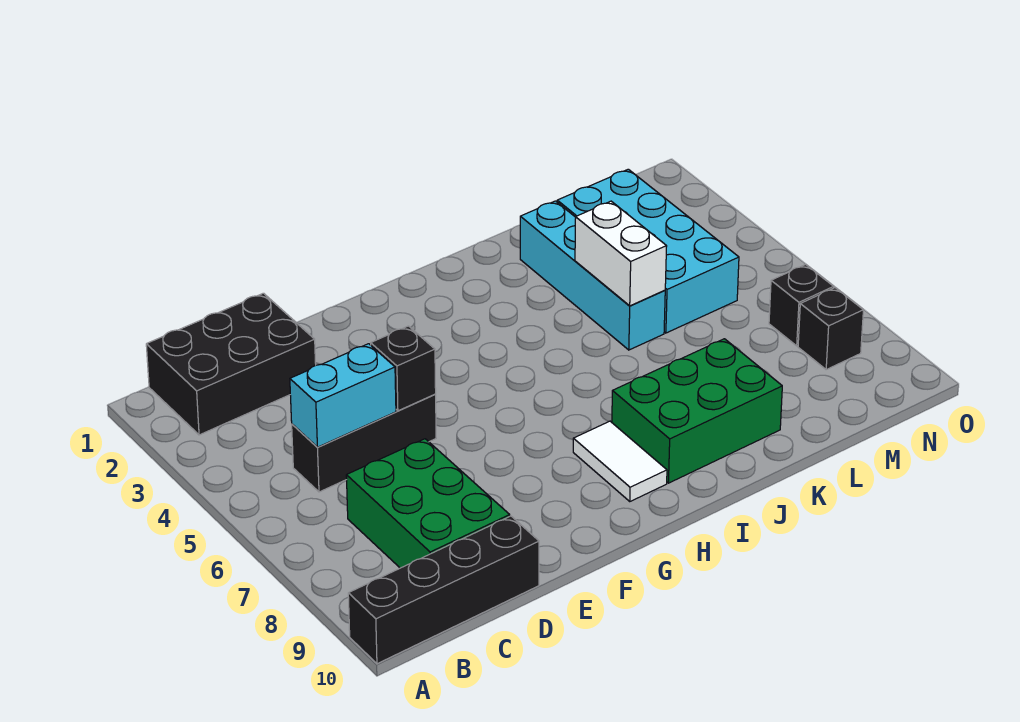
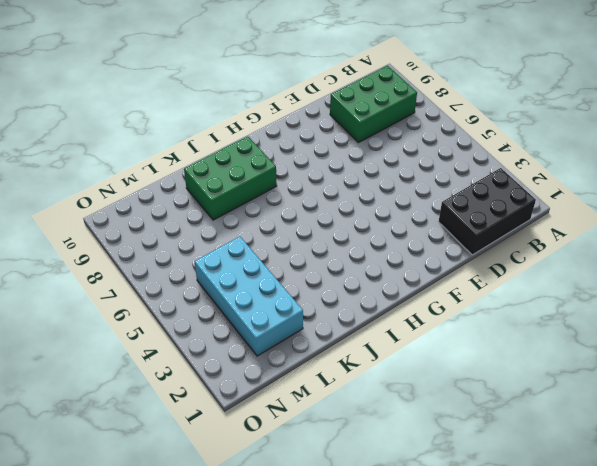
green 2x3 brick [330,66,417,143] -> green 2x3 brick turned to [346,439,510,568]
none -> black 1x4 brick [348,516,539,664]
none -> black 1x3 brick [292,394,436,492]
none -> white 1x2 tile [573,421,667,502]

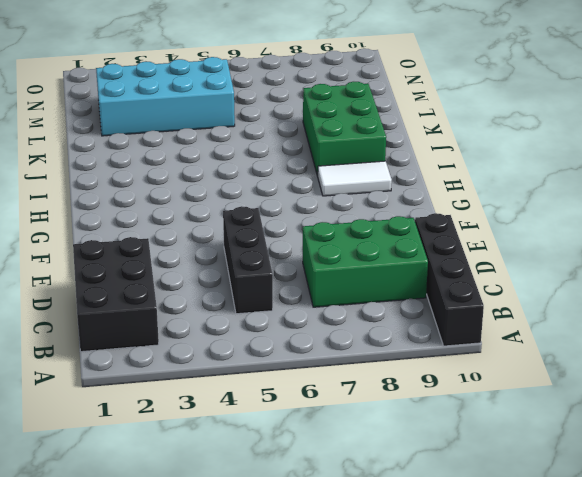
none -> cyan 1x4 brick [520,201,665,350]
none -> black 1x1 brick [769,265,834,346]
none -> black 1x1 brick [798,288,863,369]

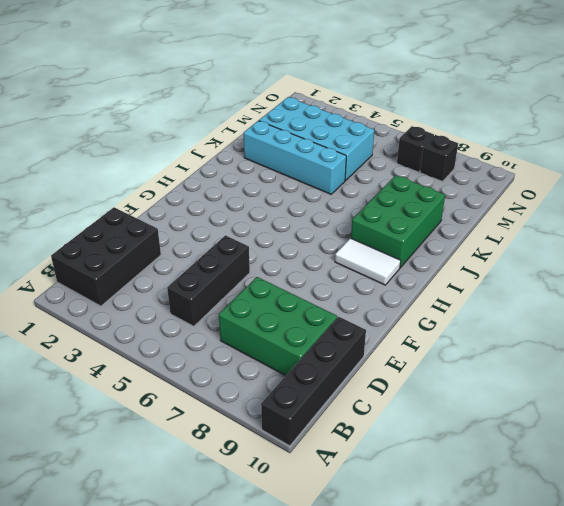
none -> cyan 1x2 brick [290,344,396,447]
none -> black 1x1 brick [371,326,436,411]
none -> white 1x2 brick [575,201,667,306]

